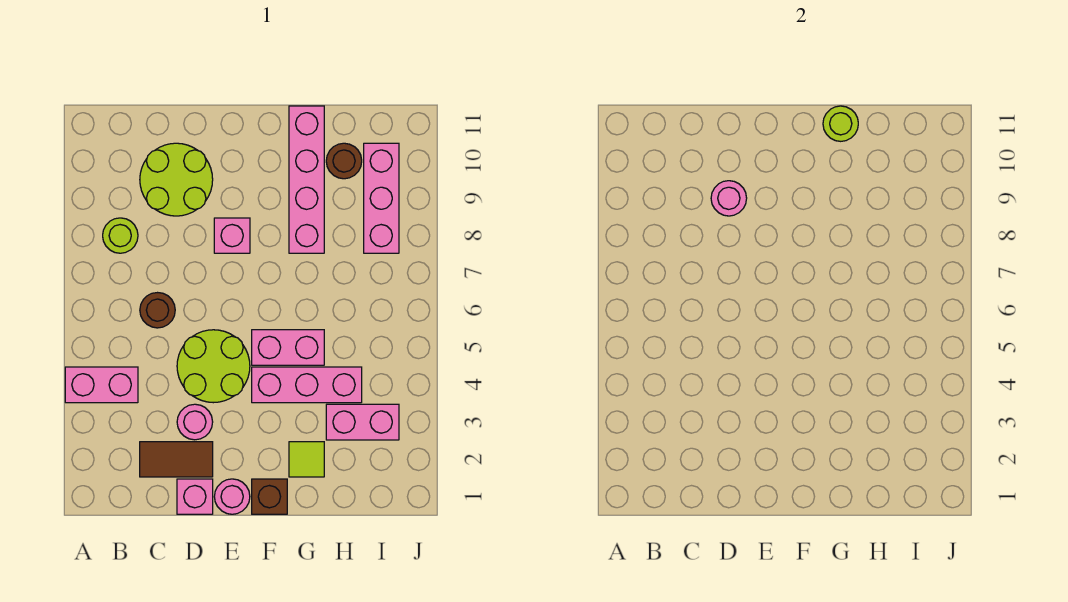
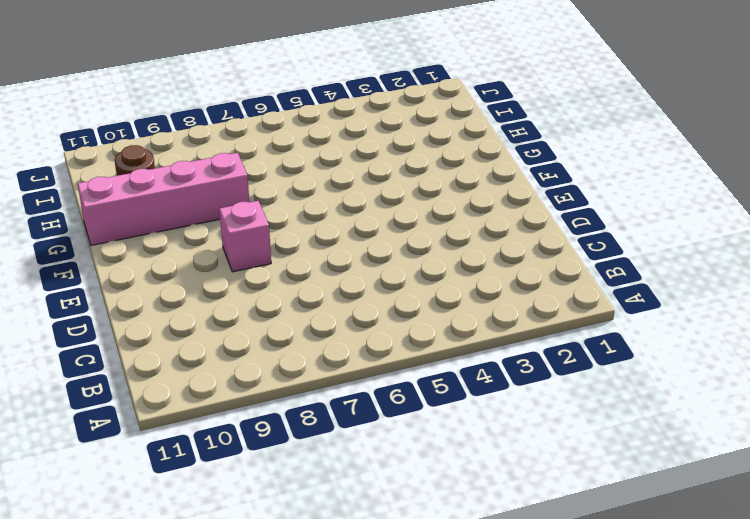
none -> pink 1x2 brick [65,367,138,403]
none -> lime 1x1 round brick [103,218,138,253]
none -> brown 1x2 tile [140,442,213,477]

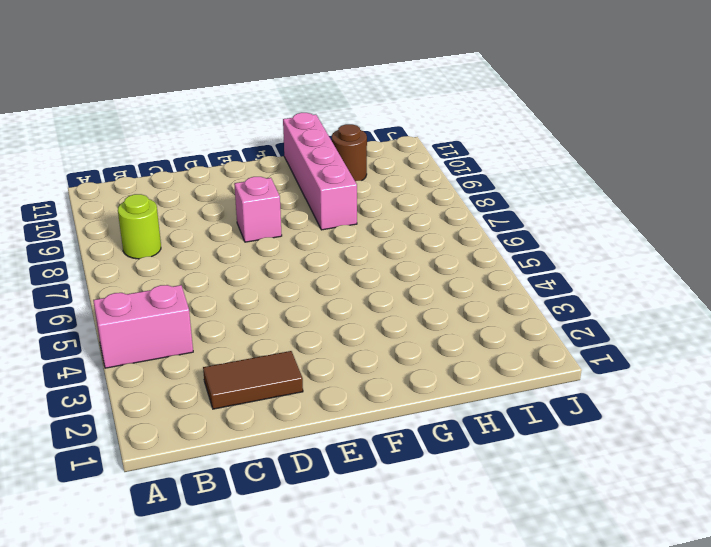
none -> brown 1x1 round brick [140,293,175,328]
none -> lime 2x2 round brick [140,143,213,216]
none -> pink 1x1 brick [177,479,213,514]

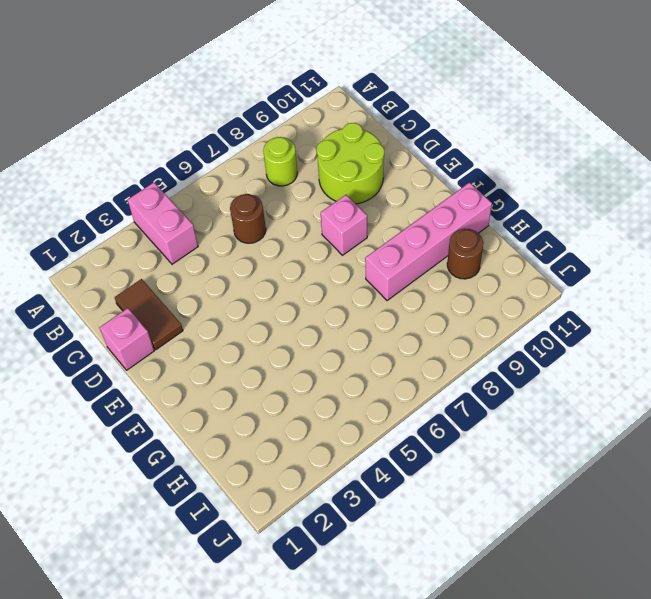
none -> pink 1x1 round brick [177,404,213,440]
none -> lime 2x2 round brick [177,330,250,403]
none -> pink 1x1 round brick [214,479,250,514]

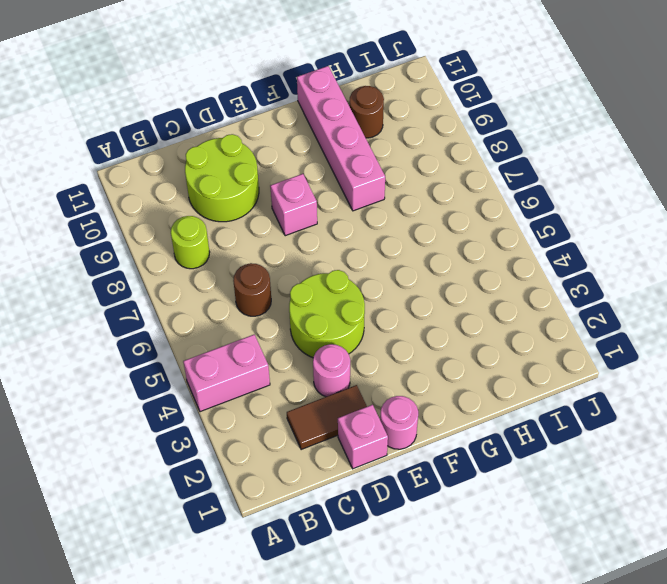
none -> brown 1x1 brick [252,479,287,514]
none -> pink 1x3 brick [252,367,362,403]
none -> pink 1x2 brick [252,330,324,365]

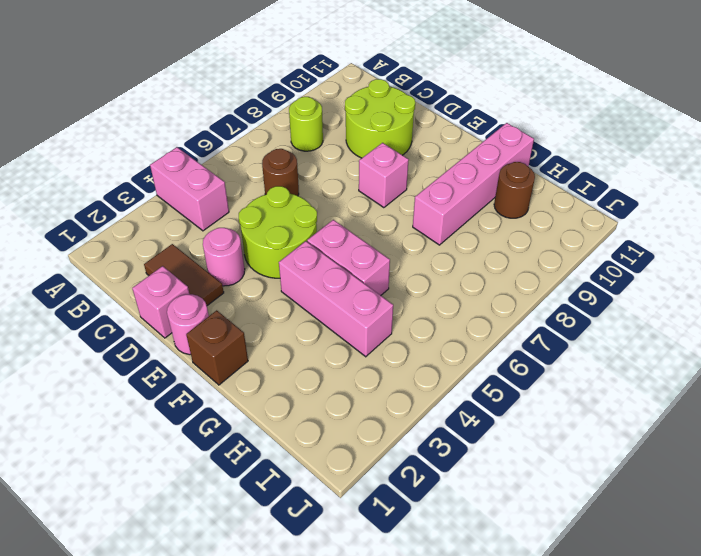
none -> lime 1x1 tile [289,442,324,477]
none -> pink 1x2 brick [326,404,399,440]
none -> pink 1x3 brick [364,143,399,253]

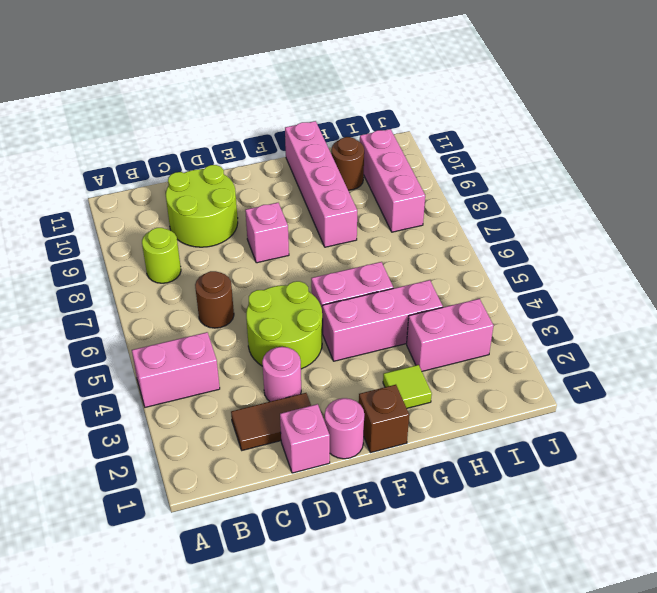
none -> pink 1x1 round brick [711,181,747,216]
none -> lime 1x1 round brick [823,106,858,141]

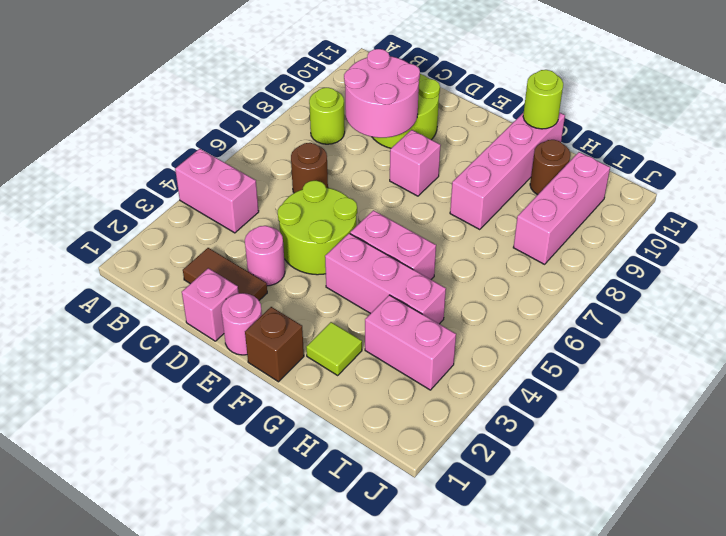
pink 2x2 round brick [344,49,420,138] -> pink 1x1 round brick [711,181,747,216]

